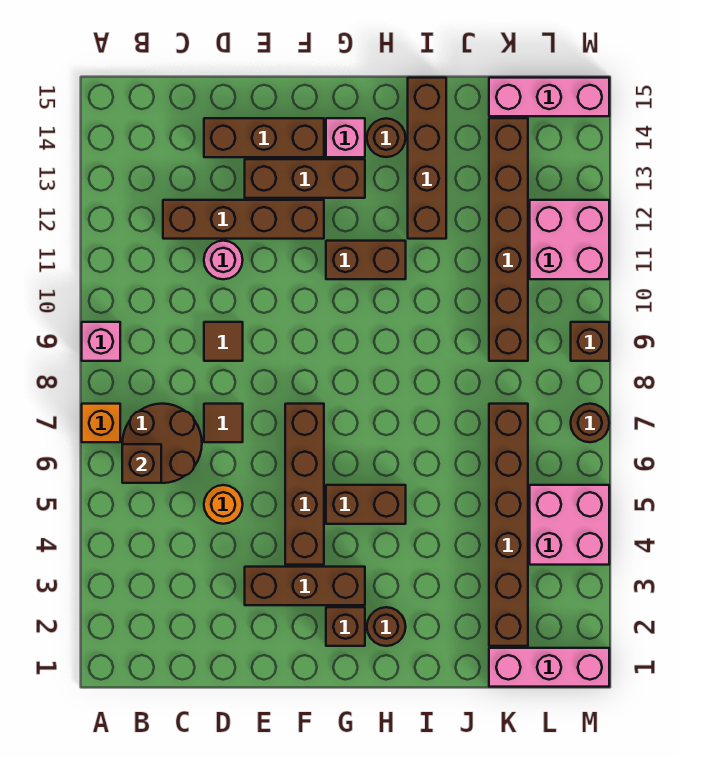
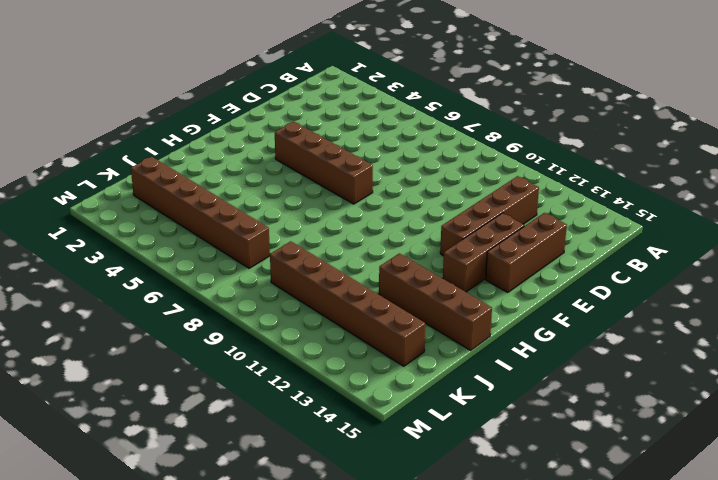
none -> orange 1x1 brick [82,404,120,442]
none -> pink 1x1 brick [82,322,120,361]
none -> brown 2x2 round brick [122,404,202,483]

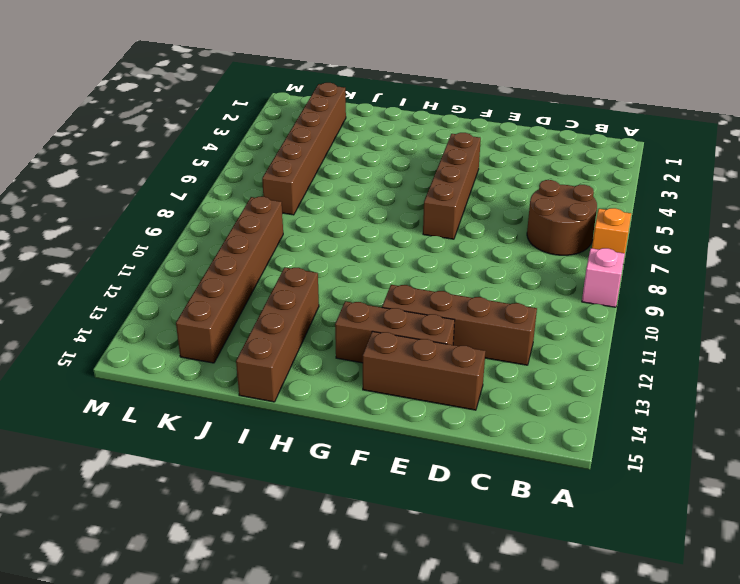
none -> orange 1x1 round brick [204,485,243,524]
none -> brown 1x1 tile [204,404,243,442]
none -> brown 1x1 tile [204,322,243,361]

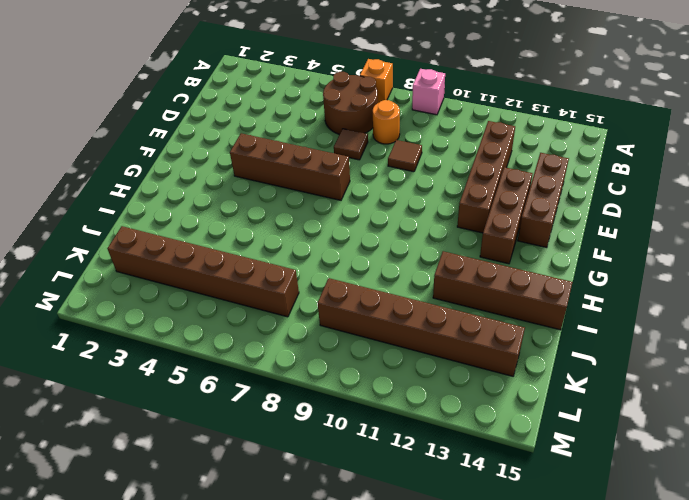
orange 1x1 round brick [373,100,400,144] -> orange 1x1 round brick moved to [204,485,243,524]
none -> pink 1x1 round brick [204,241,243,279]
none -> brown 1x3 brick [245,567,365,605]
none -> brown 1x1 brick [326,607,365,646]

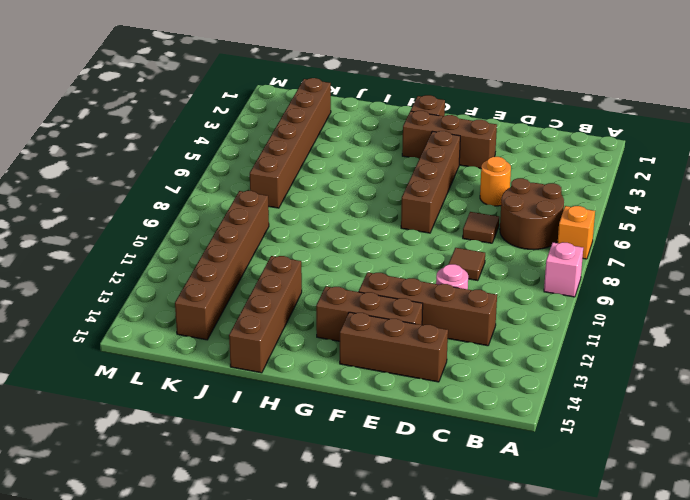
none -> brown 1x2 brick [326,485,406,524]
none -> brown 1x2 brick [326,241,406,279]
none -> pink 1x1 brick [326,118,365,157]

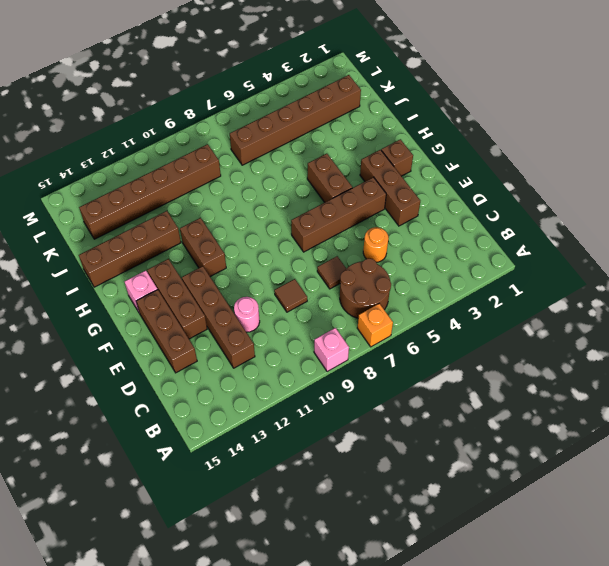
none -> brown 1x1 round brick [367,607,406,646]
none -> brown 1x1 round brick [367,118,406,157]
none -> pink 1x3 brick [489,648,609,687]

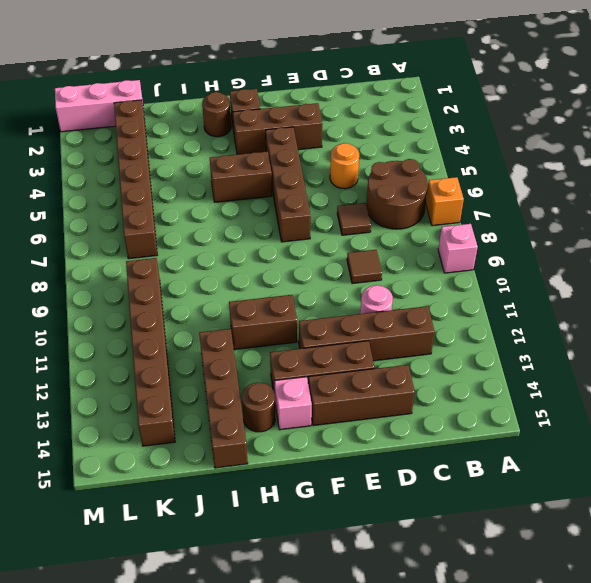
none -> pink 1x3 brick [489,78,609,116]
none -> pink 2x2 brick [530,485,609,565]
none -> pink 2x2 brick [530,200,609,279]

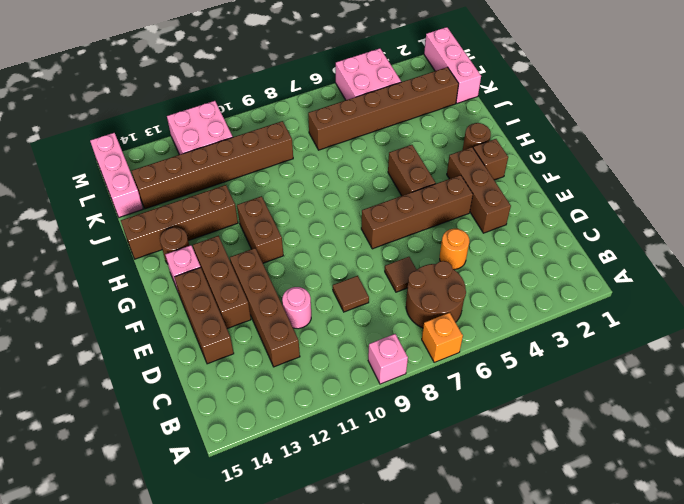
none -> brown 1x1 round brick [571,404,609,442]
none -> brown 1x1 brick [571,322,609,361]
none -> brown 1x1 brick [122,444,161,483]

